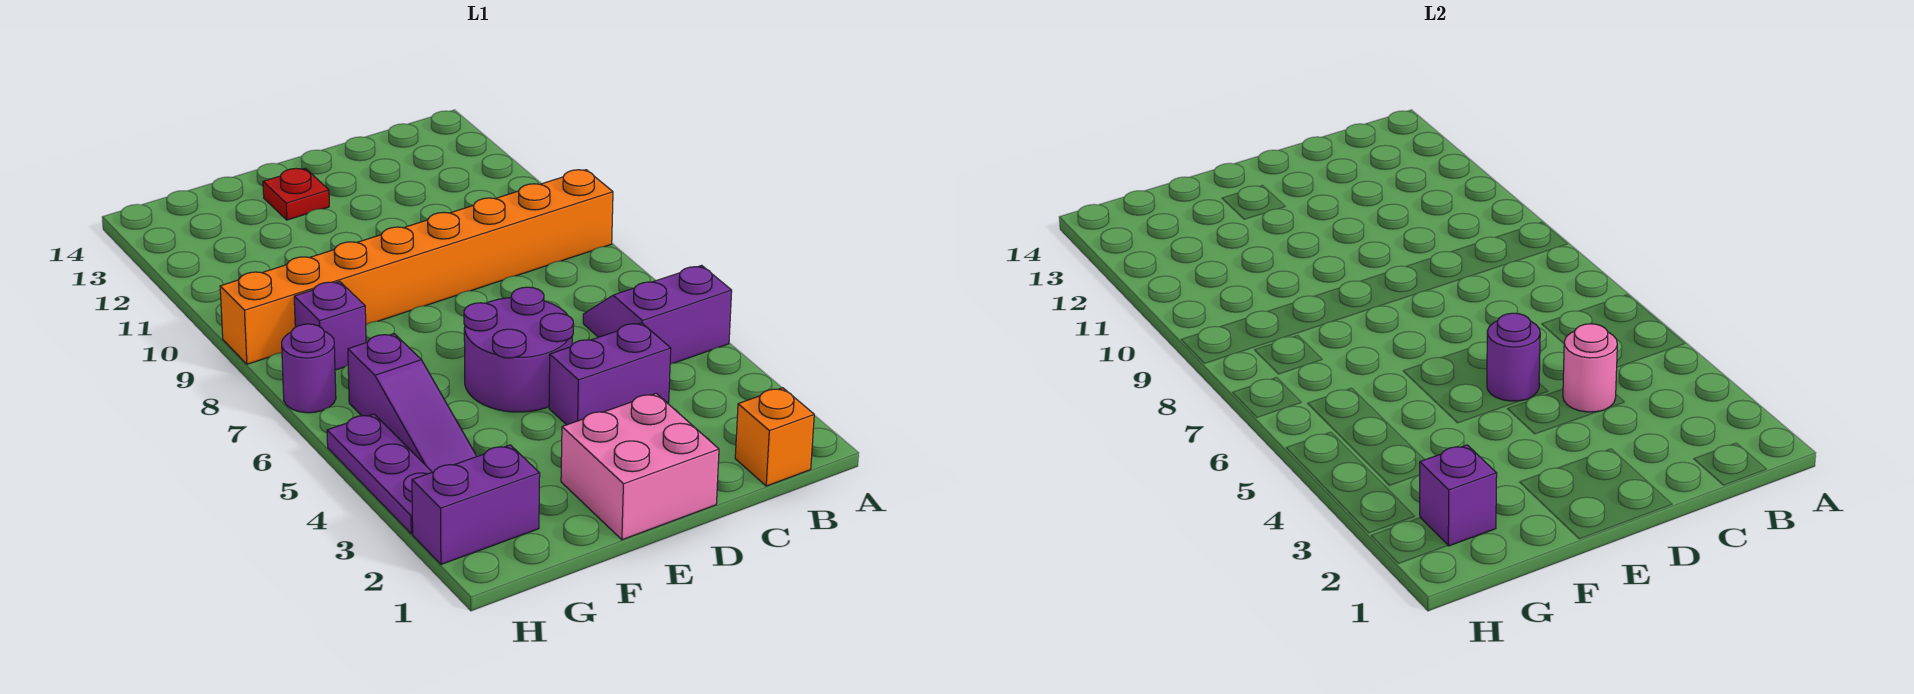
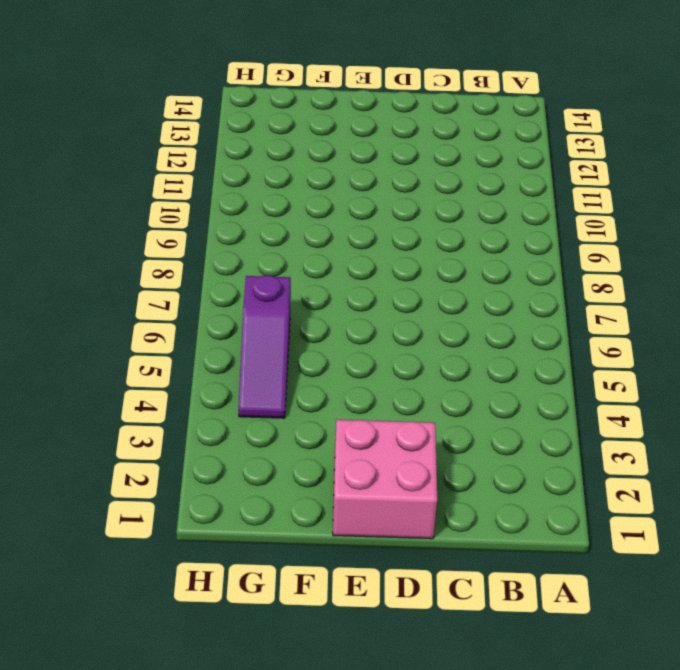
none -> purple 2x2 slope [583,265,732,364]
none -> orange 1x8 brick [220,170,613,364]
none -> orange 1x1 brick [735,388,814,486]

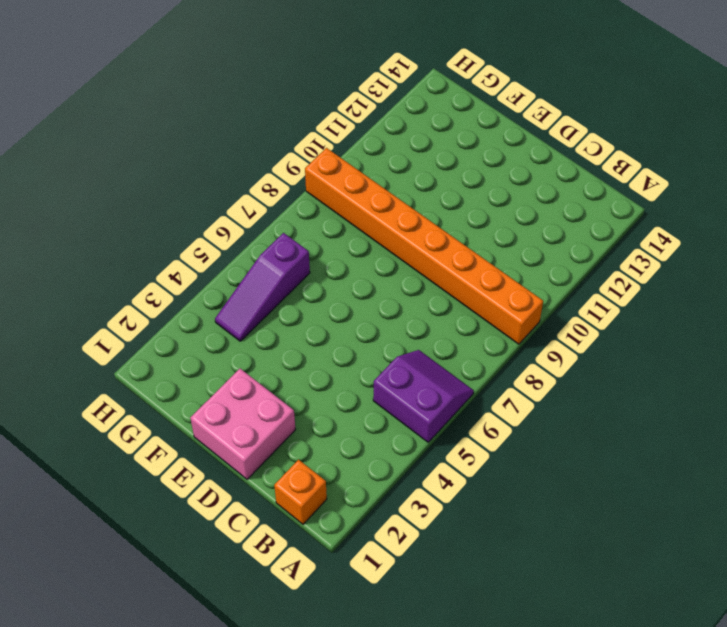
none -> purple 1x2 brick [549,323,671,425]
none -> purple 2x2 round brick [464,287,574,412]
none -> red 1x1 plate [263,168,329,220]

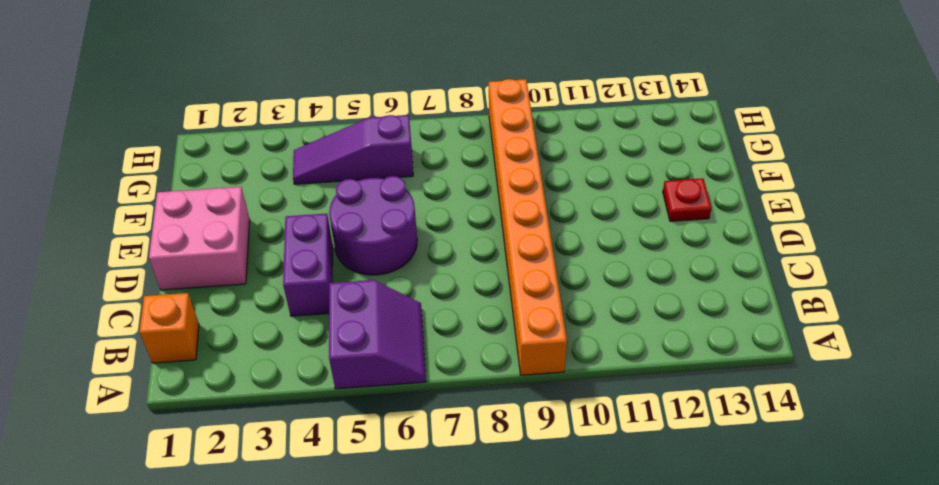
none -> purple 1x2 brick [412,445,540,564]
none -> purple 1x1 brick [294,281,366,370]
none -> purple 1x3 plate [327,414,432,534]

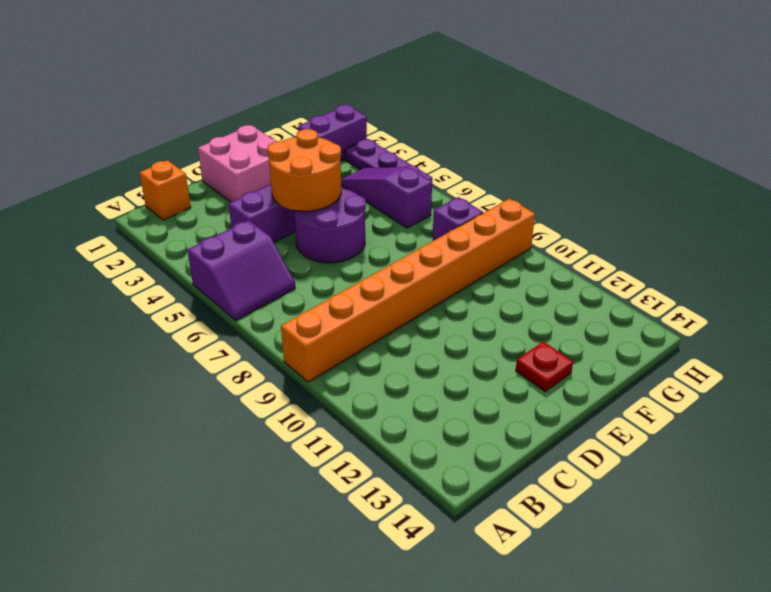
orange 2x2 round brick [267,129,341,211] -> purple 1x1 round brick [1487,313,1540,401]
none -> purple 1x1 round brick [282,324,336,413]
none -> pink 1x1 round brick [1563,324,1617,412]
none -> purple 1x1 brick [1420,445,1497,546]

